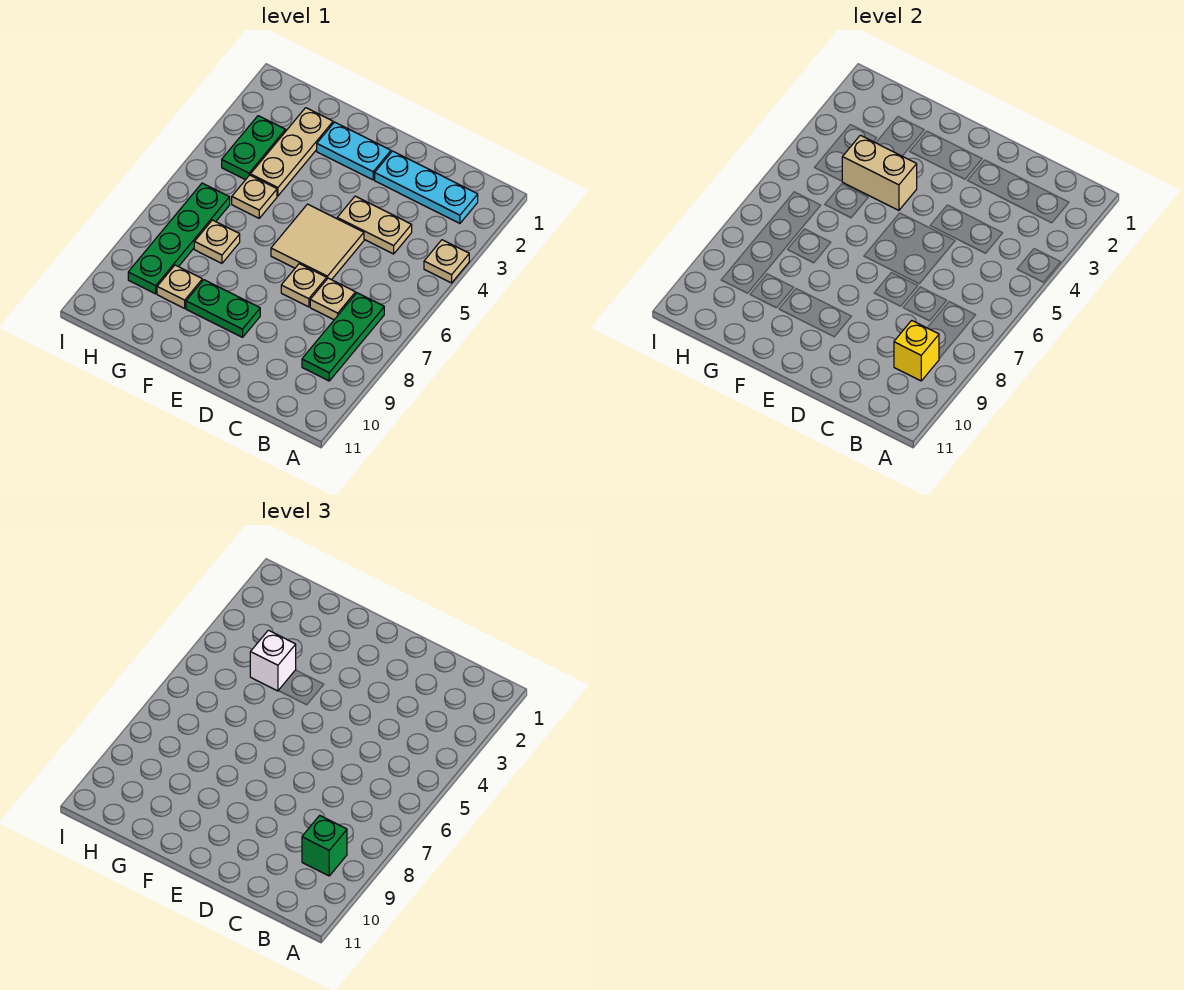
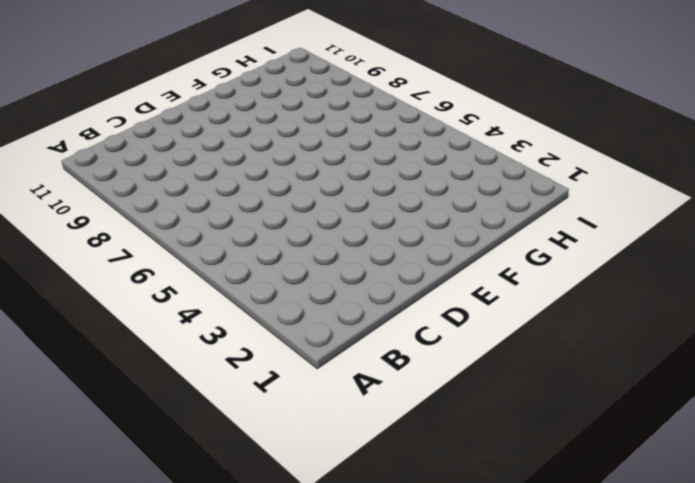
none -> tan 1x1 plate [424,240,469,283]
none -> cyan 1x3 plate [375,151,478,223]
none -> green 1x3 plate [302,293,384,381]

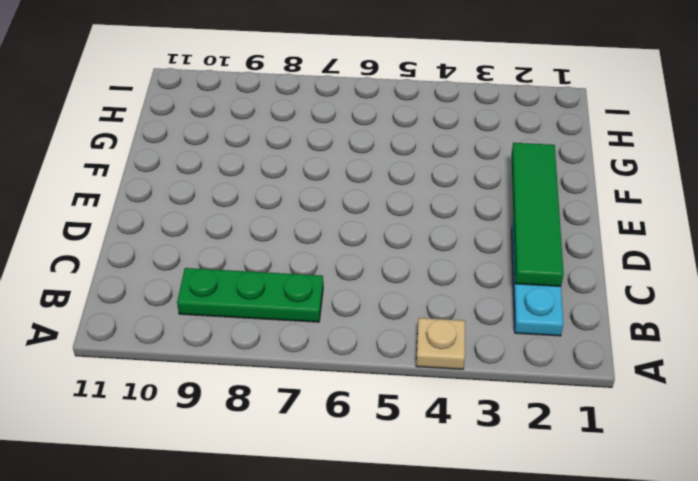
green 1x4 tile [511,143,564,286] -> none
none -> tan 1x2 plate [337,196,412,254]
none -> tan 1x1 plate [310,278,356,320]
none -> tan 2x2 tile [271,204,364,280]

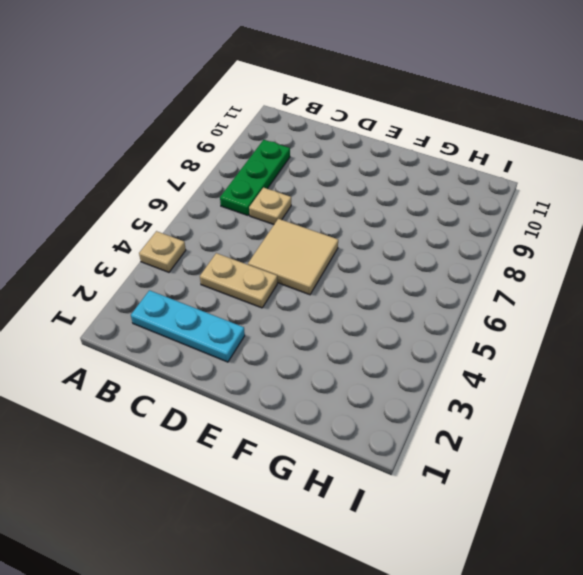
none -> tan 1x1 plate [281,264,327,307]
none -> cyan 1x2 plate [317,122,391,180]
none -> green 1x2 plate [186,280,260,337]

